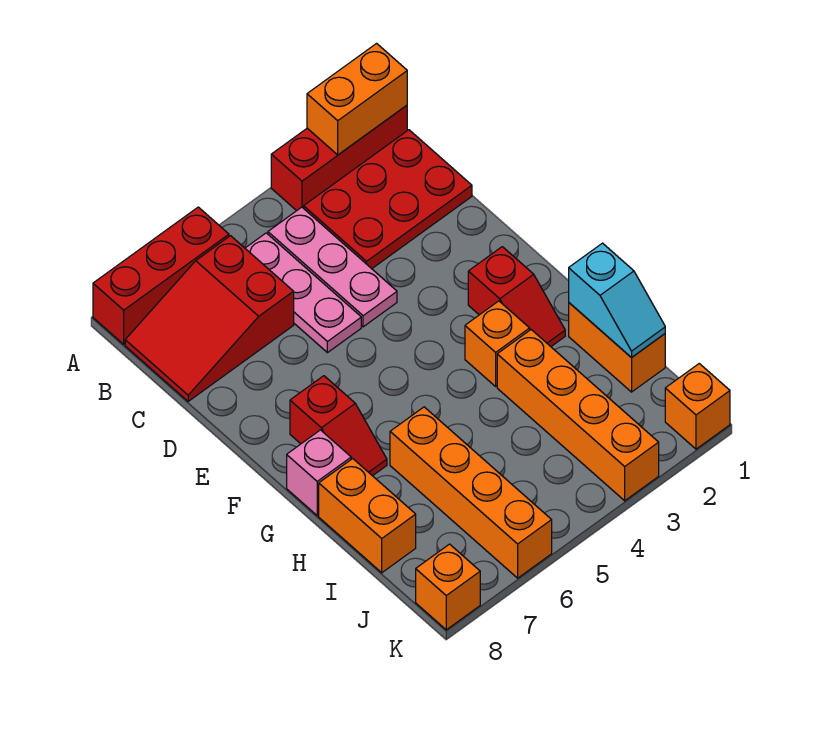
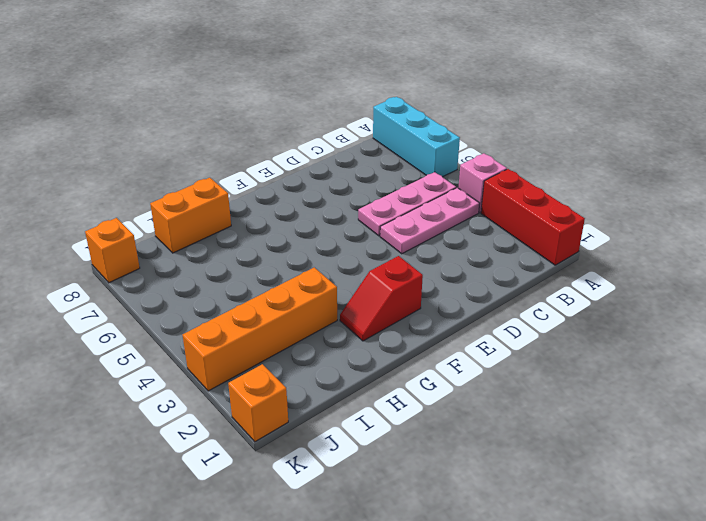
pink 1x1 brick [458,153,507,213] -> pink 1x1 brick moved to [287,430,351,515]
cyan 1x3 brick [373,97,460,177] -> red 1x3 brick [93,207,229,344]
none -> red 2x3 plate [304,130,472,269]
none -> red 2x3 slope [125,236,294,401]
none -> red 1x2 slope [290,376,387,476]

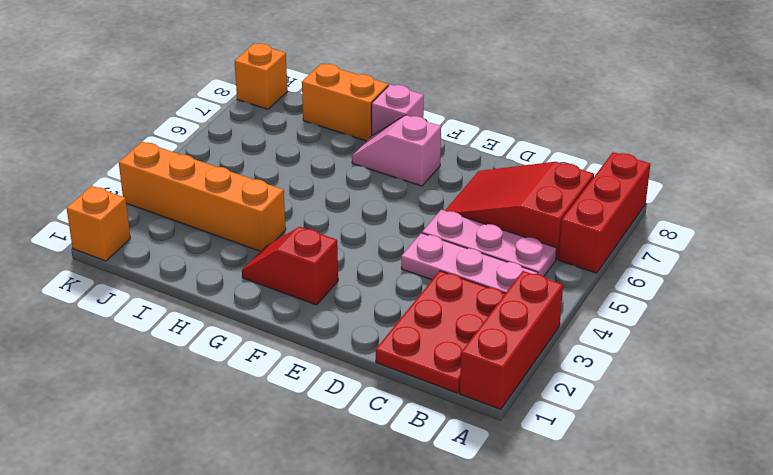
red 2x3 slope [445,162,594,259] -> red 2x3 slope turned to [125,236,294,401]
pink 1x2 slope [352,115,441,186] -> red 1x2 slope [290,376,387,476]
none -> orange 1x1 brick [465,301,530,386]
none -> orange 1x2 brick [569,303,665,392]
none -> orange 1x4 brick [390,407,552,578]

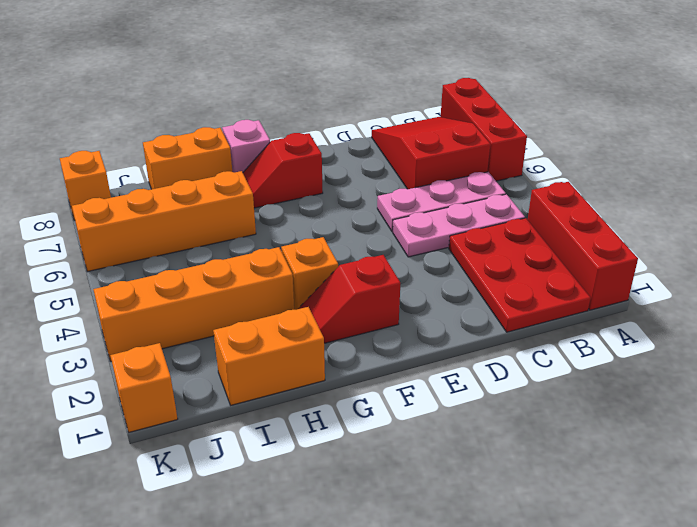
none -> orange 1x2 brick [307,43,407,155]
none -> cyan 1x2 slope [569,243,665,358]

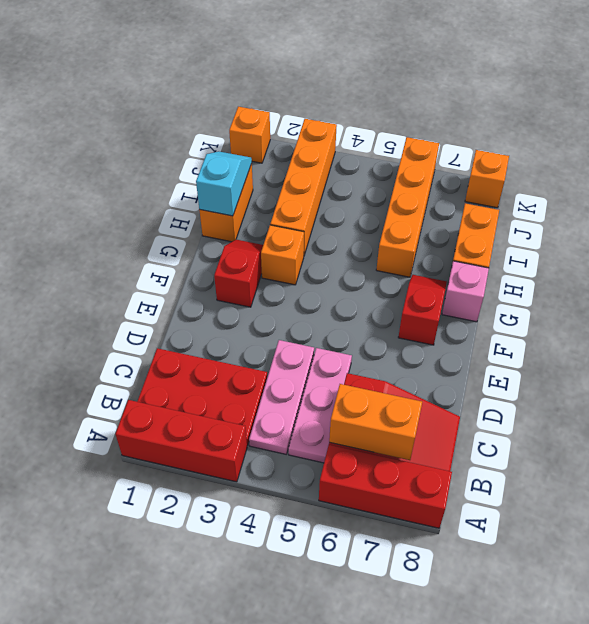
orange 1x2 brick [329,384,422,460] -> orange 1x2 brick moved to [307,43,407,155]

